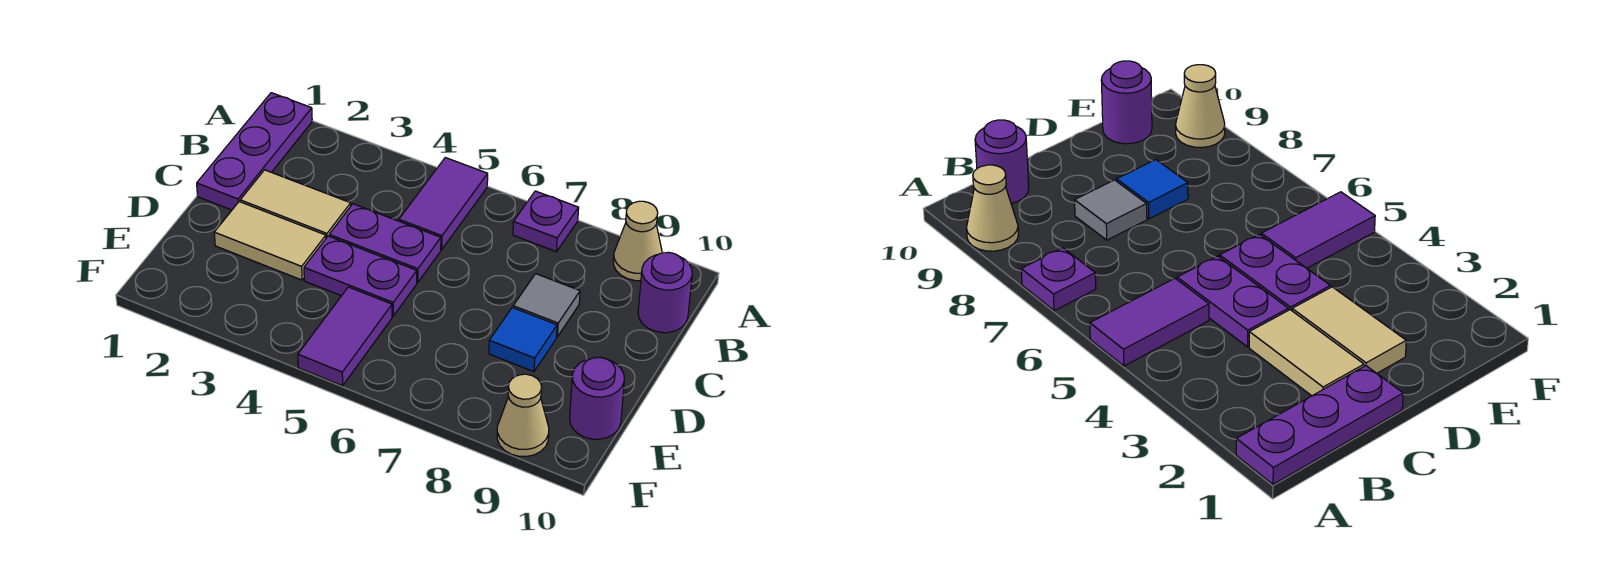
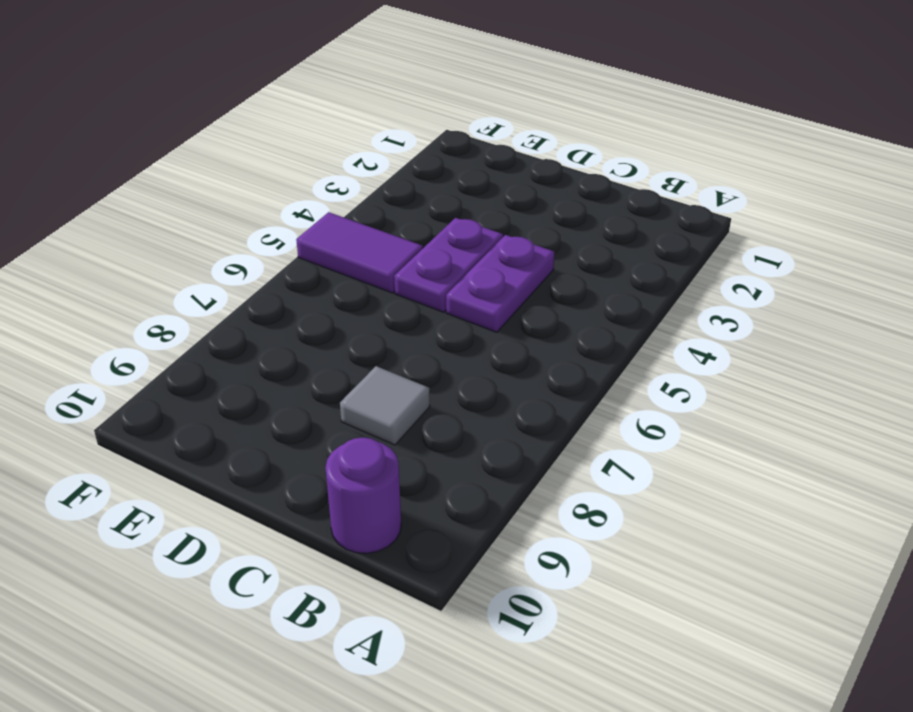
none -> purple 1x3 plate [197,93,312,210]
none -> purple 1x2 tile [399,158,488,249]
none -> purple 1x1 plate [513,191,579,252]

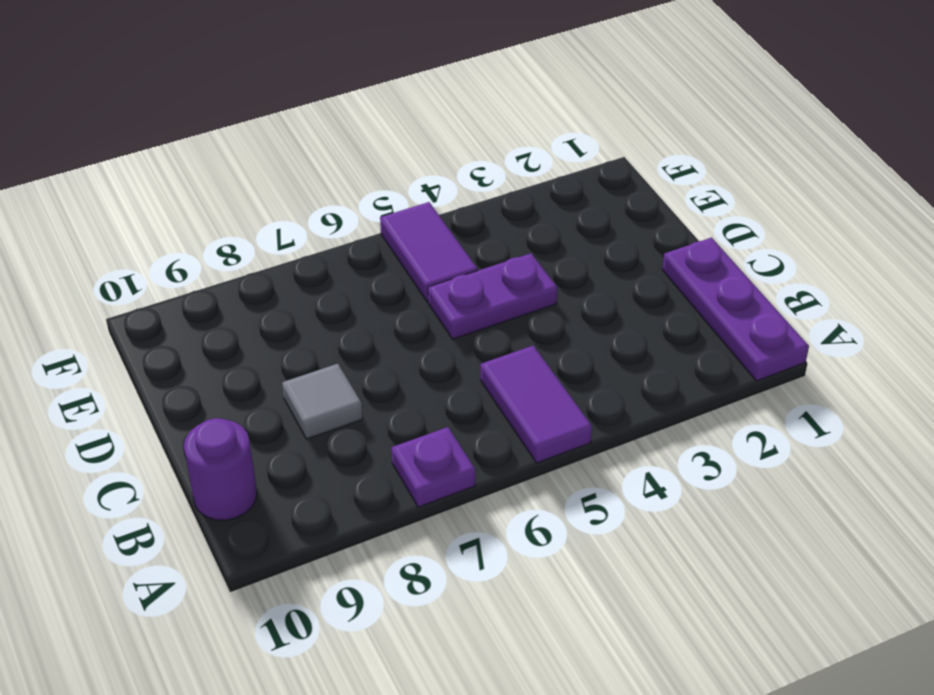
none -> tan 1x1 cone [613,201,662,281]
none -> tan 1x2 tile [240,170,351,238]
none -> purple 1x2 plate [329,204,441,282]

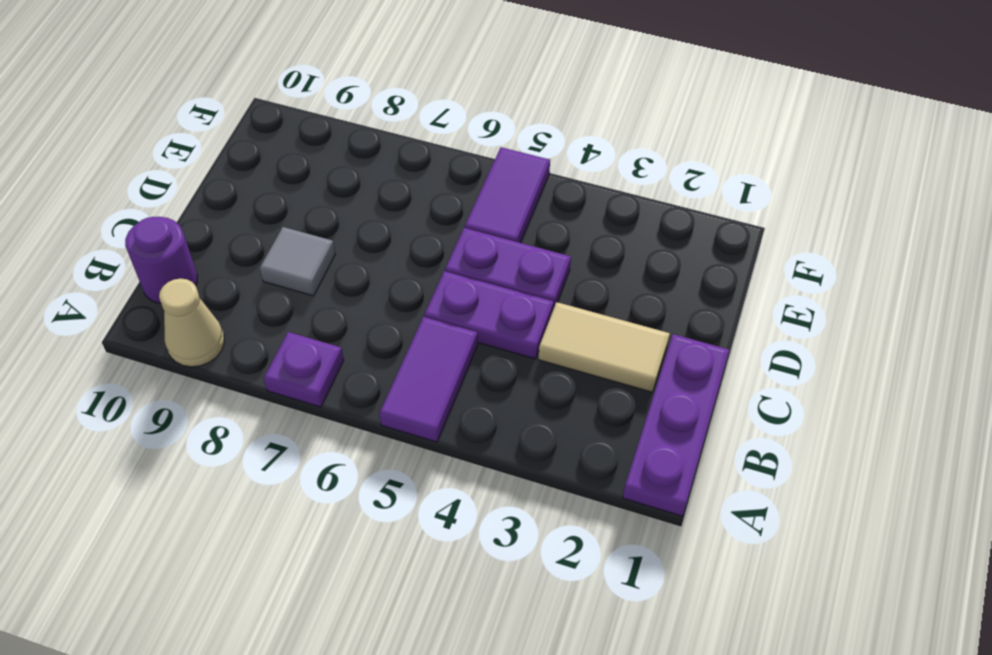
none -> tan 1x2 tile [214,202,326,280]
none -> blue 1x1 tile [489,308,557,372]
none -> purple 1x1 round brick [570,357,624,439]

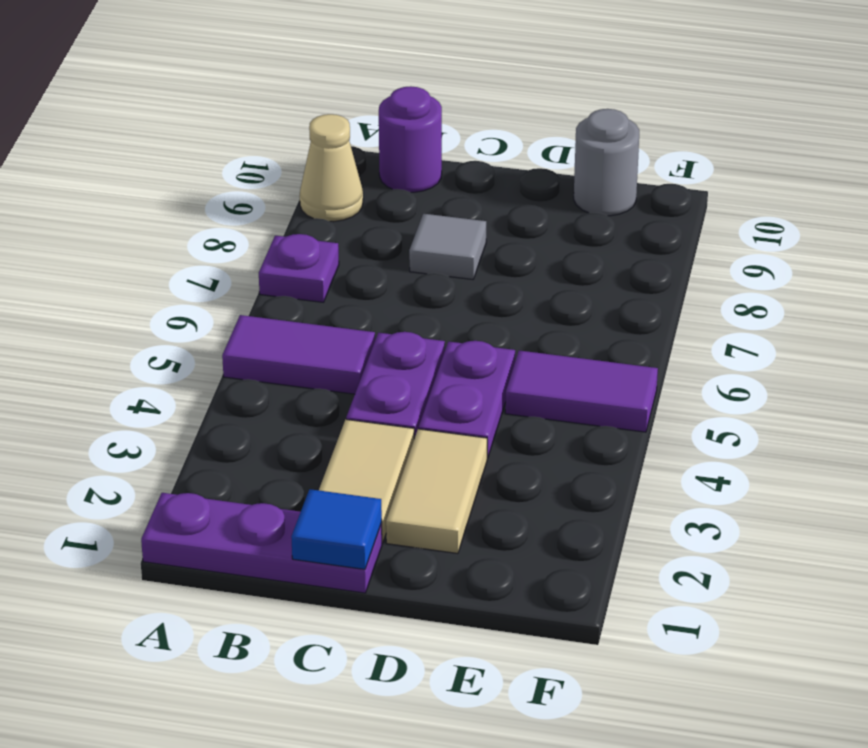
blue 1x1 tile [291,489,382,569] -> blue 1x1 tile moved to [489,308,557,372]
grey 1x1 round brick [574,109,639,216] -> purple 1x1 round brick [570,357,624,439]
none -> tan 1x1 cone [497,374,549,456]

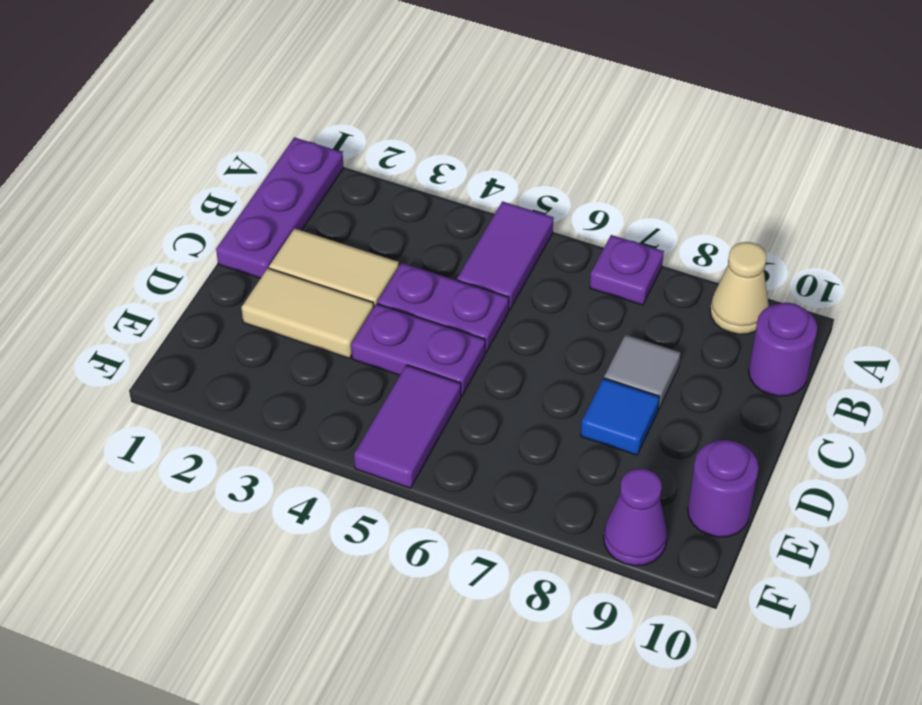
purple 1x1 cone [604,469,667,566] -> tan 1x1 cone [497,374,549,456]

